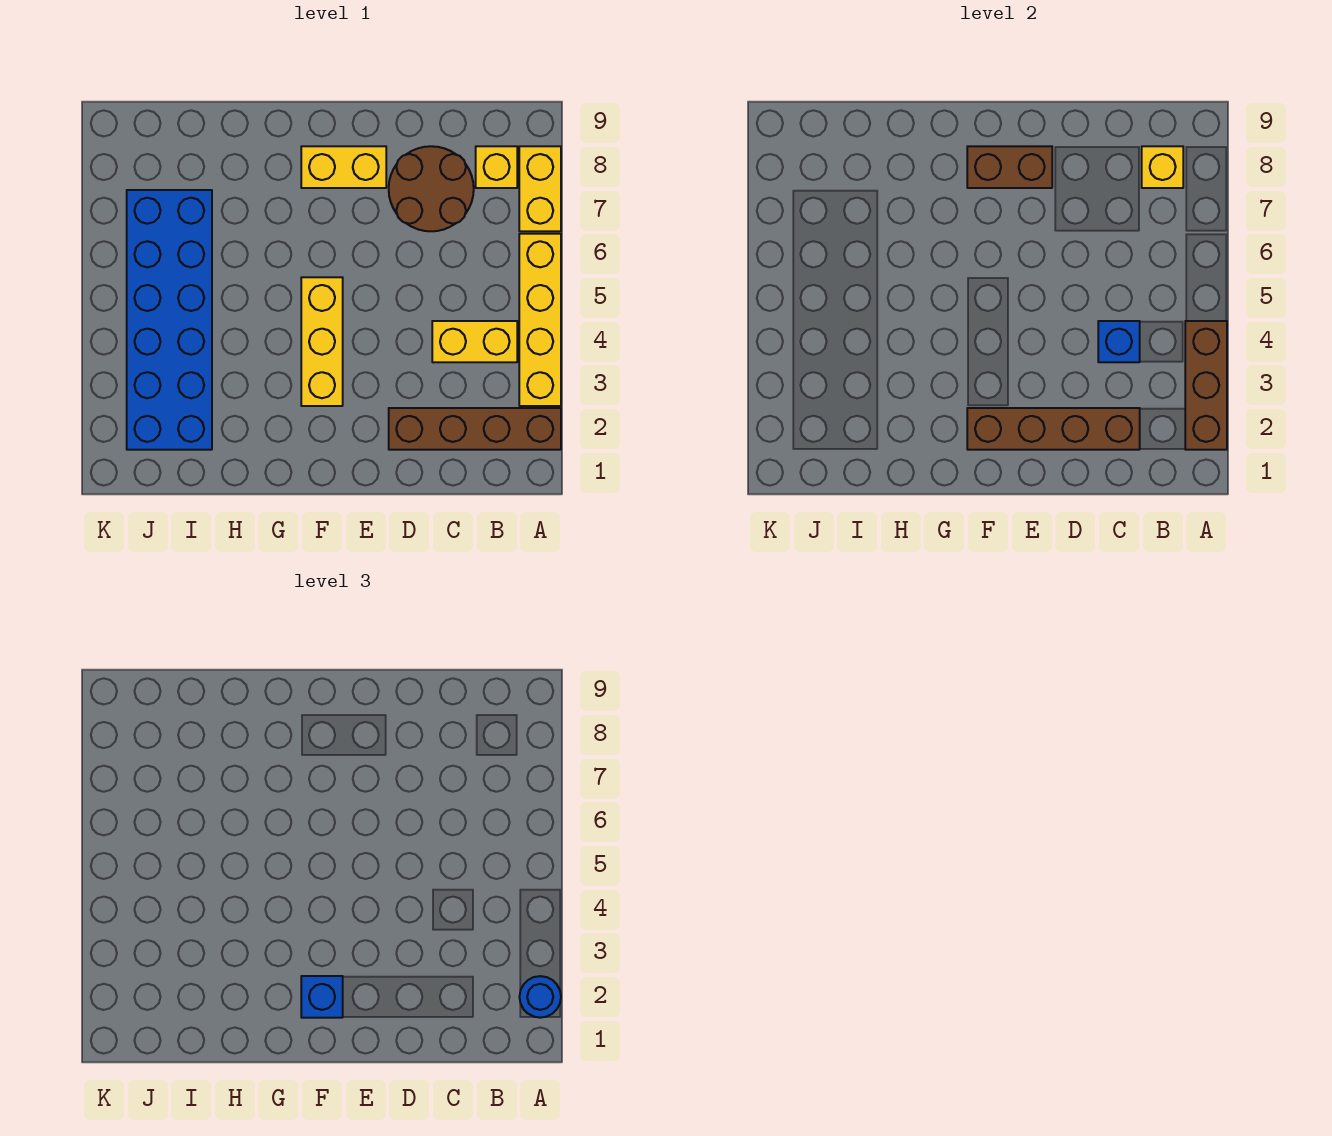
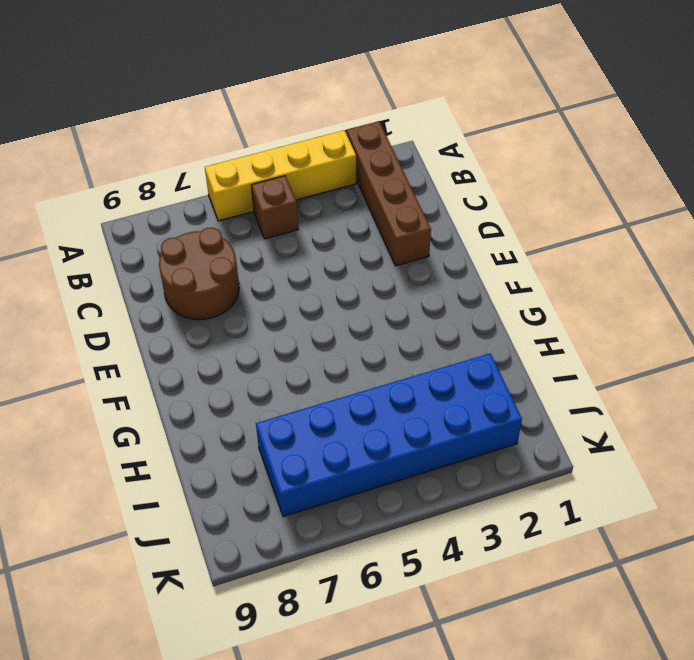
brown 1x1 brick [251,176,298,239] -> none
none -> yellow 1x2 brick [519,146,561,231]
none -> yellow 1x2 brick [432,321,517,362]
none -> yellow 1x1 brick [476,146,517,188]

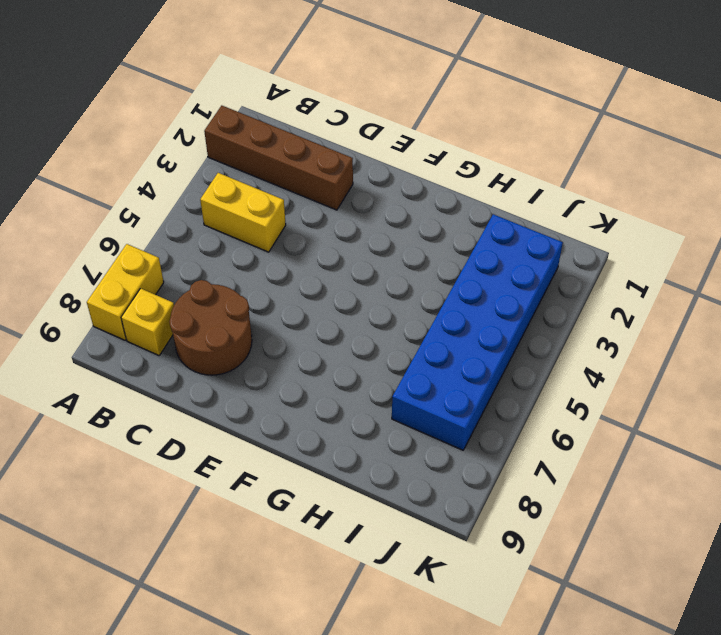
none -> yellow 1x4 brick [519,234,561,406]
none -> yellow 1x2 brick [301,146,386,188]
none -> yellow 1x3 brick [301,277,343,406]

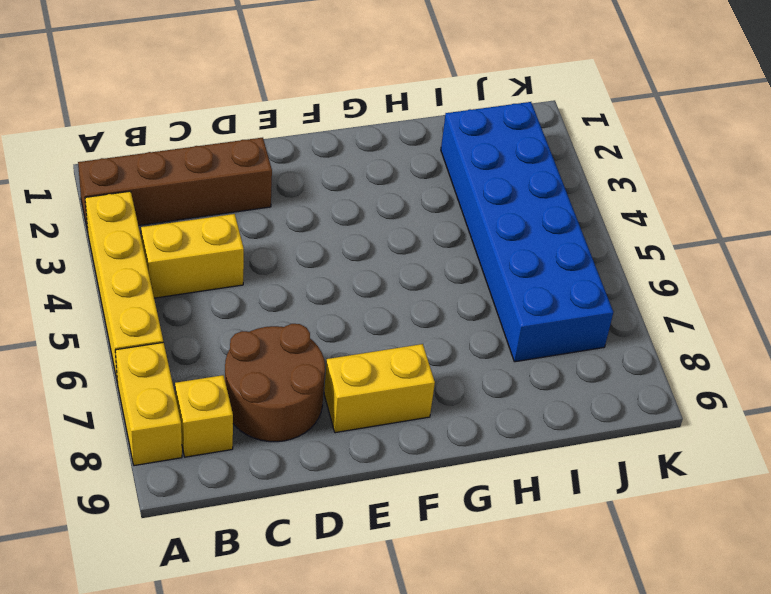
none -> yellow 1x3 brick [301,277,343,406]
none -> brown 1x3 brick [1185,321,1227,450]
none -> yellow 1x1 brick [1142,146,1183,188]

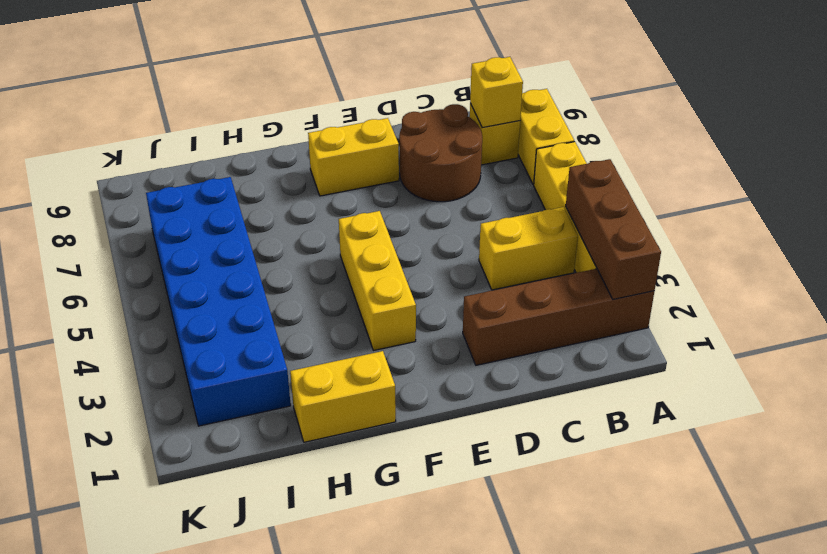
yellow 1x2 brick [290,351,396,442] -> none
none -> brown 1x4 brick [967,408,1140,450]
none -> blue 1x1 brick [1098,321,1140,362]
none -> brown 1x2 brick [967,146,1052,188]

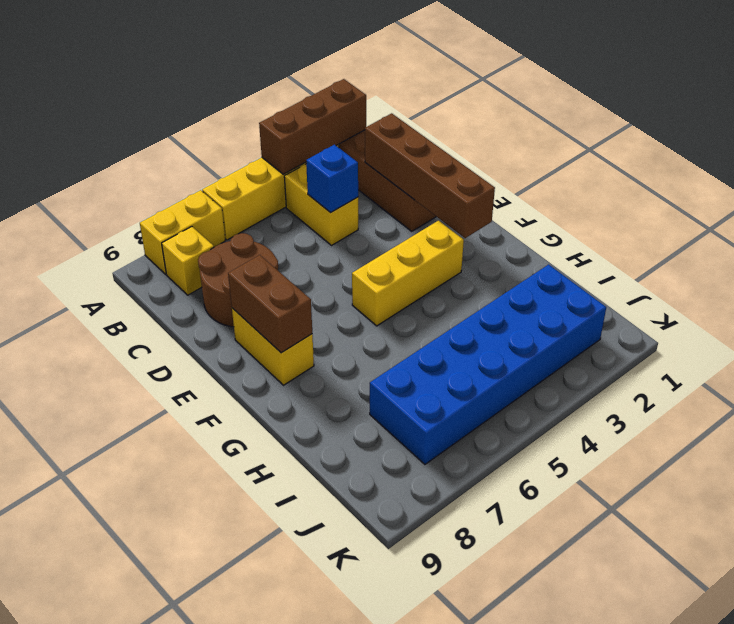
none -> yellow 1x1 brick [1142,146,1183,188]
none -> blue 1x1 round brick [520,976,561,1018]
none -> blue 1x1 brick [301,976,343,1018]

